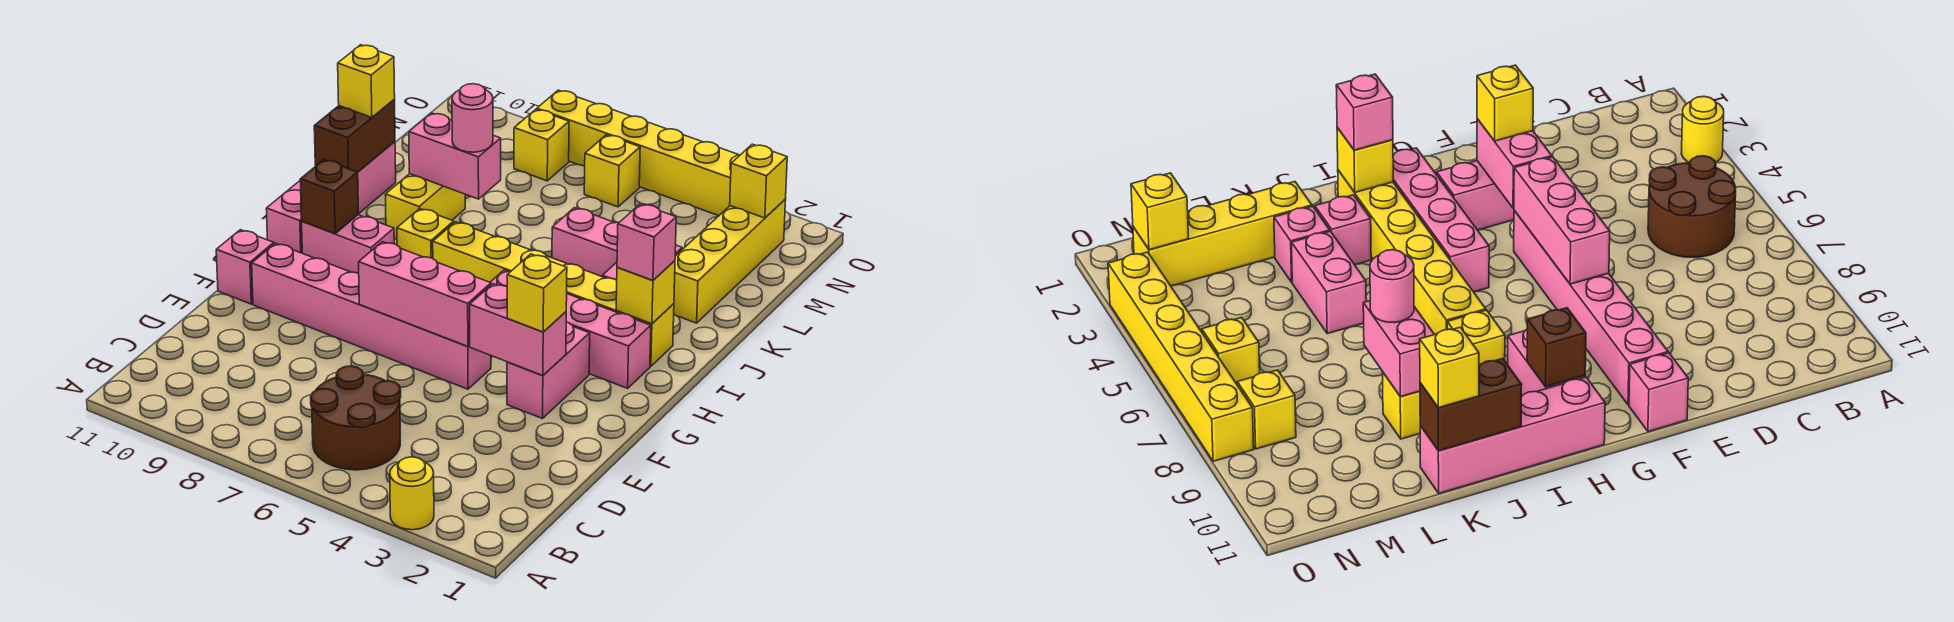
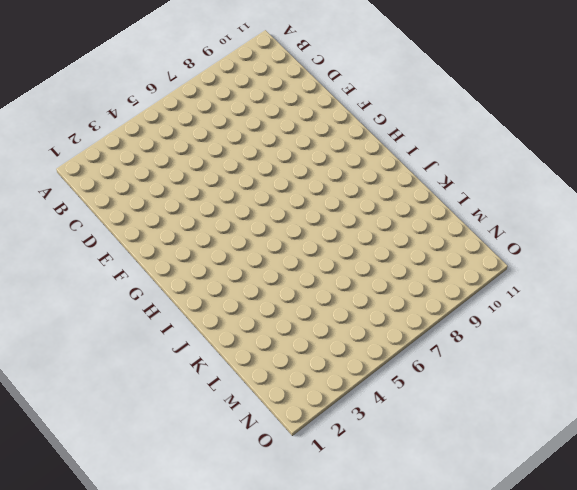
none -> yellow 1x1 round brick [390,457,434,530]
none -> brown 2x2 round brick [311,366,401,470]
none -> pink 1x2 brick [507,322,590,419]

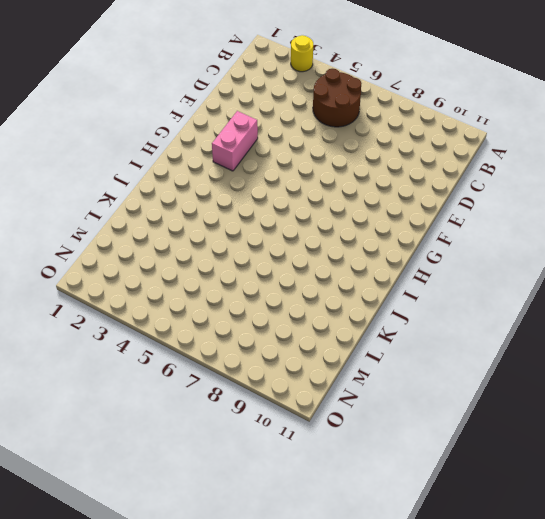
none -> pink 1x6 brick [252,243,491,389]
none -> pink 1x1 brick [216,230,274,304]
none -> pink 1x4 brick [490,270,651,388]

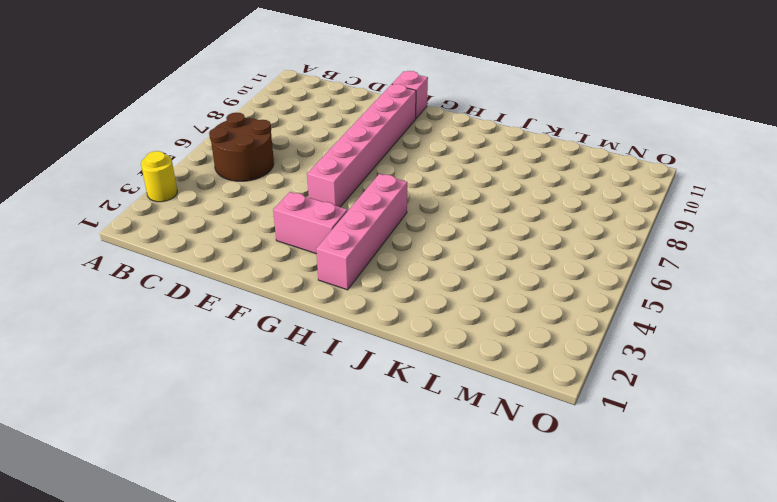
none -> pink 1x2 brick [302,215,394,273]
none -> pink 1x4 brick [266,142,396,253]
none -> yellow 1x6 brick [433,222,674,366]

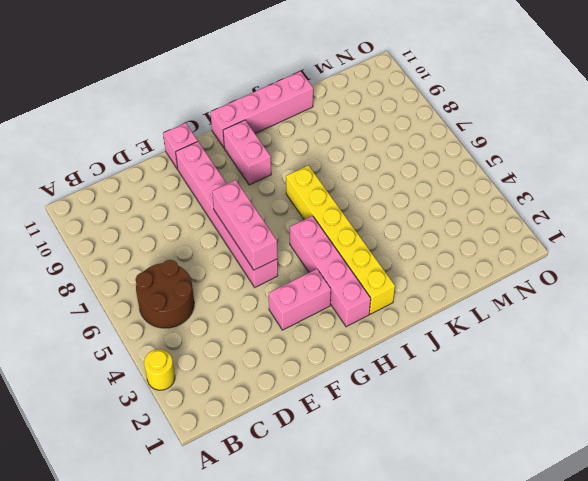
none -> yellow 1x1 brick [397,209,454,258]
none -> pink 1x1 brick [1315,195,1371,265]
none -> yellow 1x2 brick [385,174,465,239]

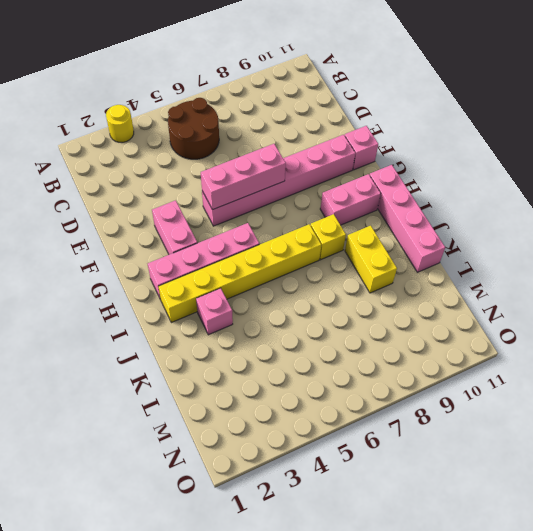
none -> yellow 1x4 brick [674,199,786,323]
none -> pink 1x1 brick [1274,206,1330,282]
none -> pink 1x2 brick [552,208,619,276]

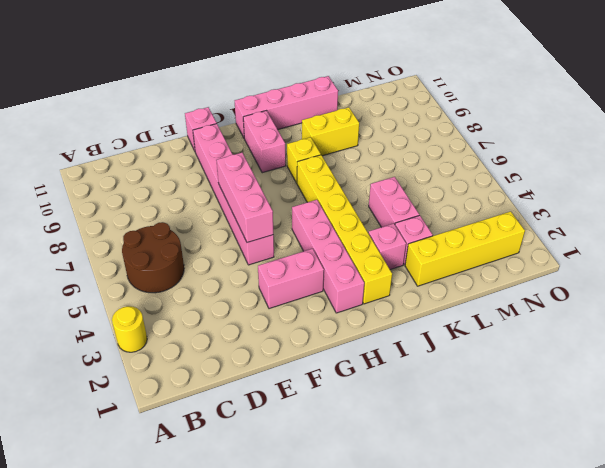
none -> yellow 1x1 brick [584,135,640,207]
none -> yellow 1x1 brick [514,109,569,181]
none -> yellow 1x6 brick [537,90,740,216]

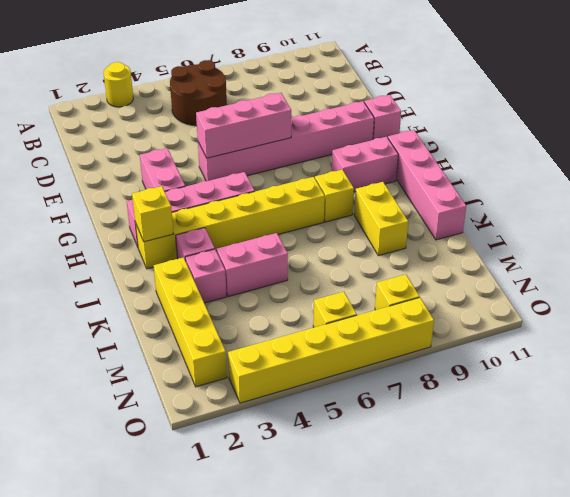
none -> pink 1x2 brick [470,284,566,376]
none -> brown 1x1 brick [300,160,358,234]
none -> brown 1x2 brick [314,100,395,172]

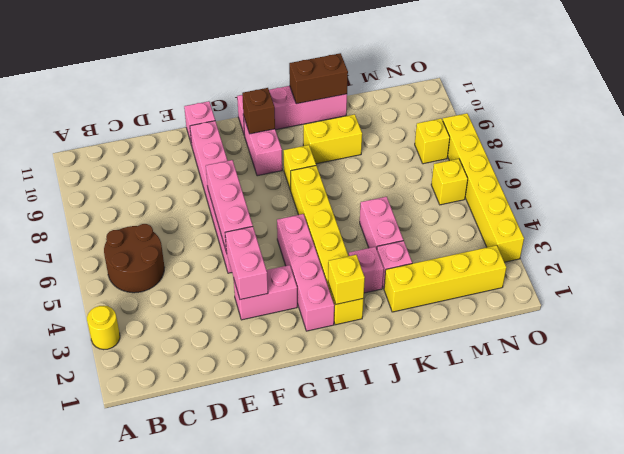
none -> pink 1x2 brick [409,113,501,199]
none -> yellow 1x1 brick [730,144,787,218]
none -> yellow 1x1 brick [507,254,567,332]

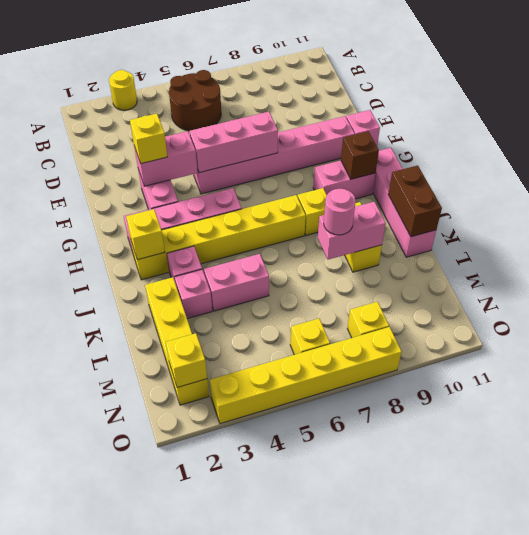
none -> pink 1x1 brick [617,204,676,280]
none -> yellow 1x1 brick [338,45,395,117]

